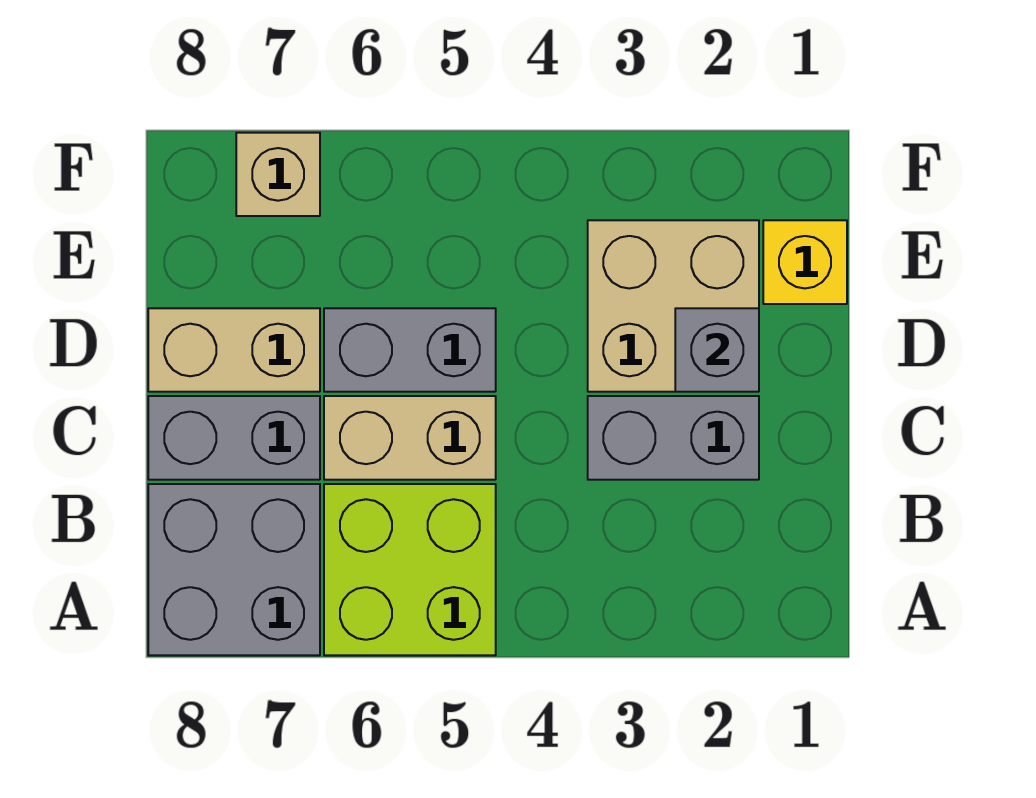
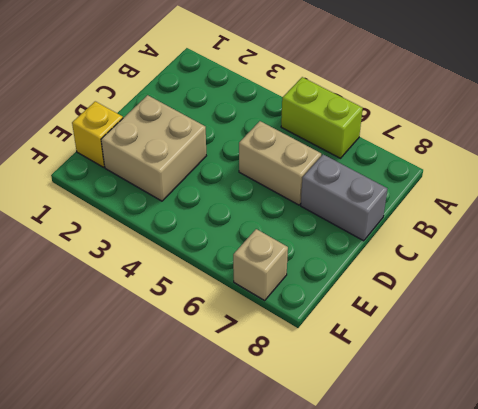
lime 1x2 brick [281,77,363,158] -> lime 2x2 brick [324,484,496,655]
none -> grey 2x2 brick [148,484,320,655]
none -> grey 1x2 brick [588,396,759,480]

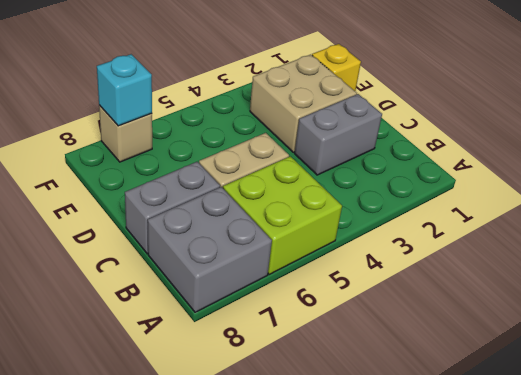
cyan 1x1 brick [97,54,152,126] -> none
none -> grey 1x2 brick [324,308,496,392]
none -> tan 1x2 brick [148,308,320,392]

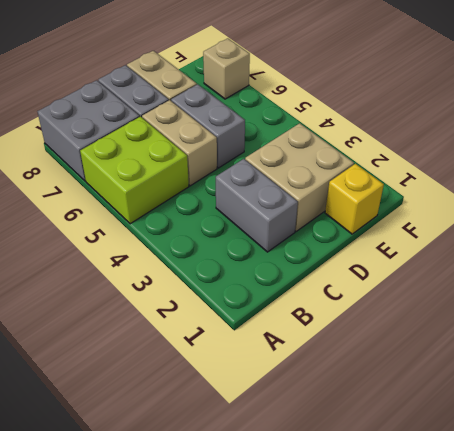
none -> grey 1x1 brick [675,308,759,392]

